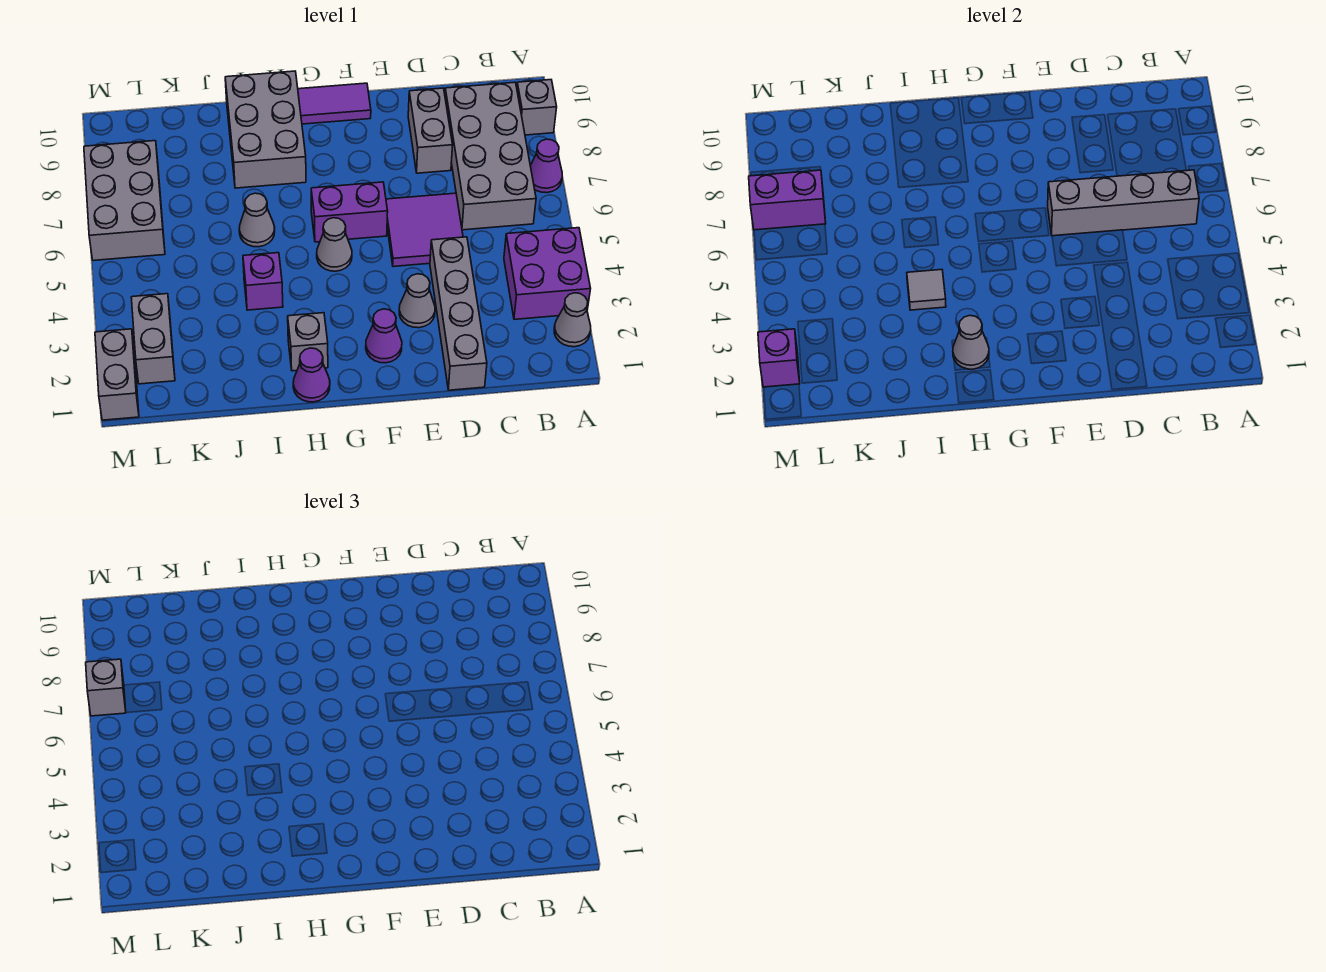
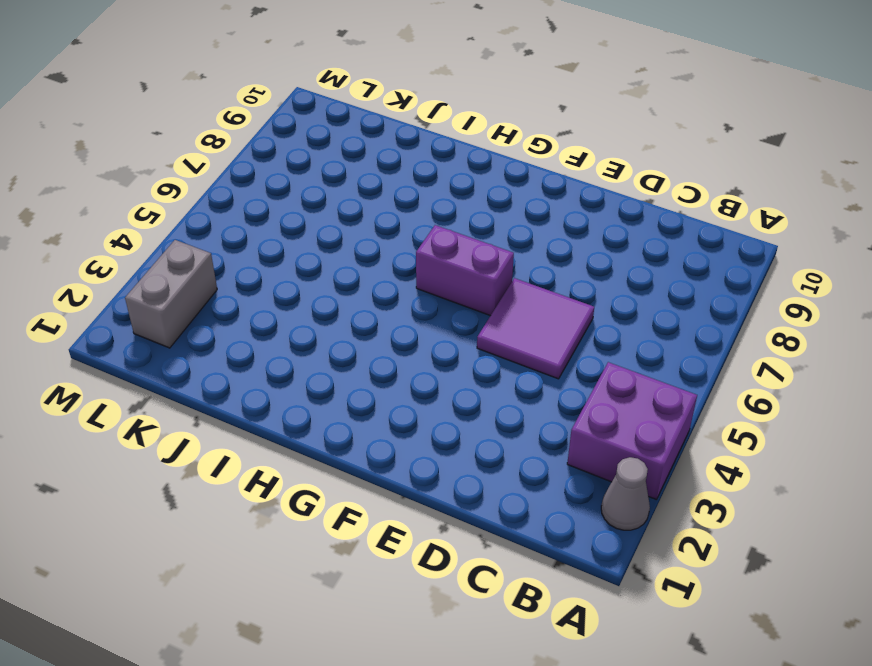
none -> purple 1x1 cone [530,139,562,193]
none -> grey 1x1 brick [517,80,557,135]
none -> grey 2x4 brick [445,82,536,230]

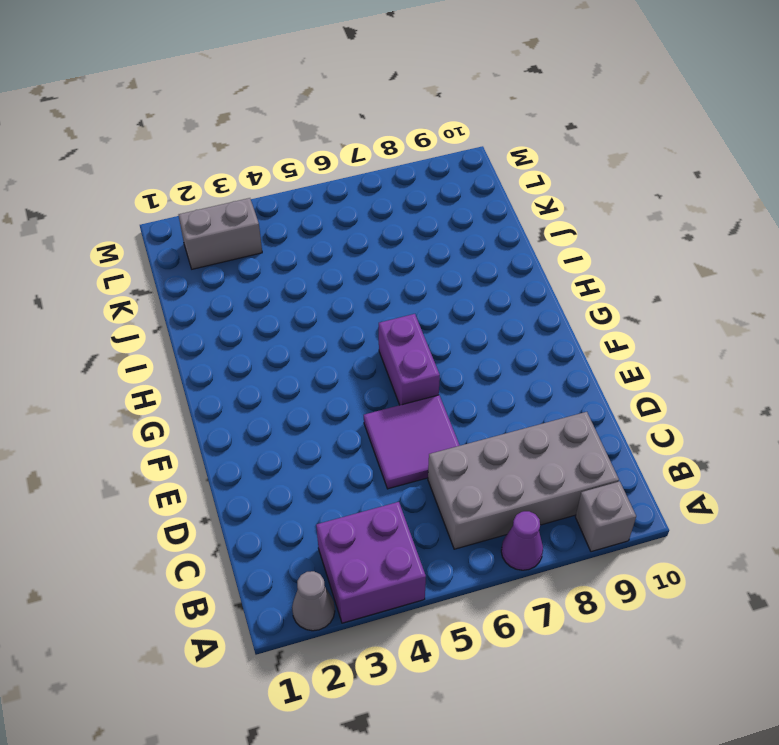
none -> grey 1x4 brick [430,237,487,390]
none -> grey 1x2 brick [408,88,453,173]
none -> grey 1x1 cone [399,274,435,328]

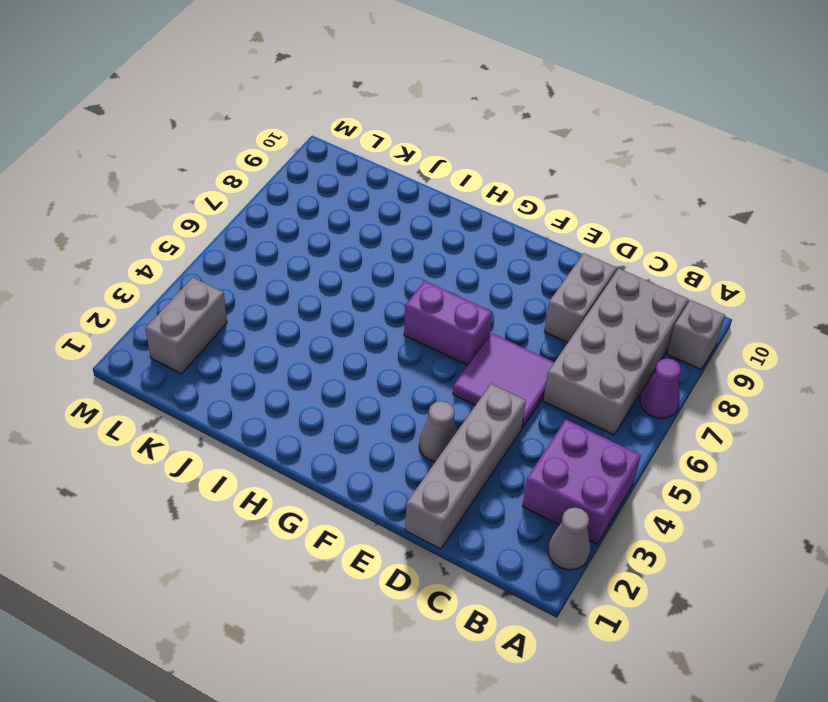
none -> purple 1x1 cone [366,309,402,363]
none -> purple 1x2 tile [298,83,371,124]
none -> grey 1x1 cone [317,218,352,271]

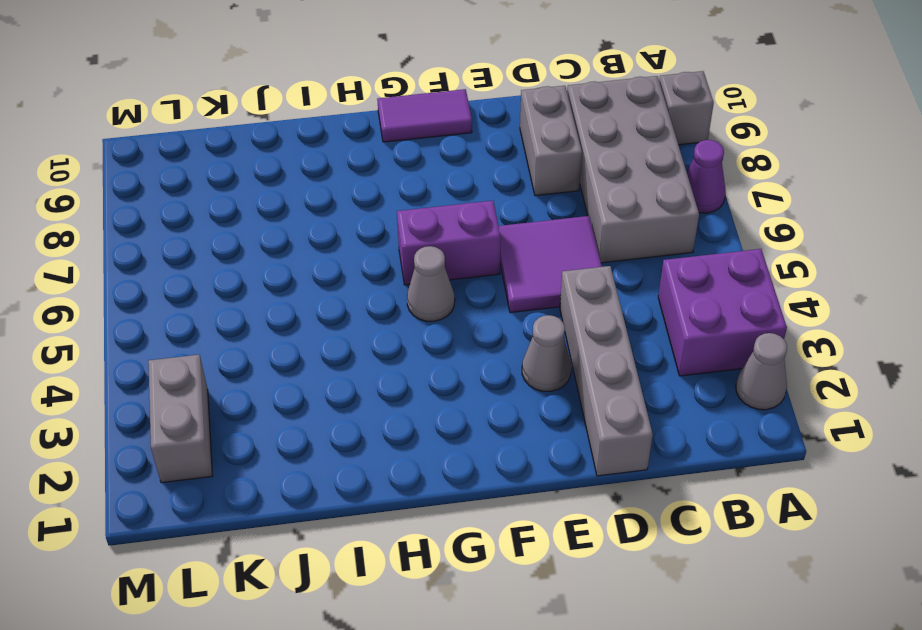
none -> purple 1x1 cone [366,309,402,363]
none -> purple 1x1 cone [293,348,330,402]
none -> grey 1x1 brick [288,313,328,371]

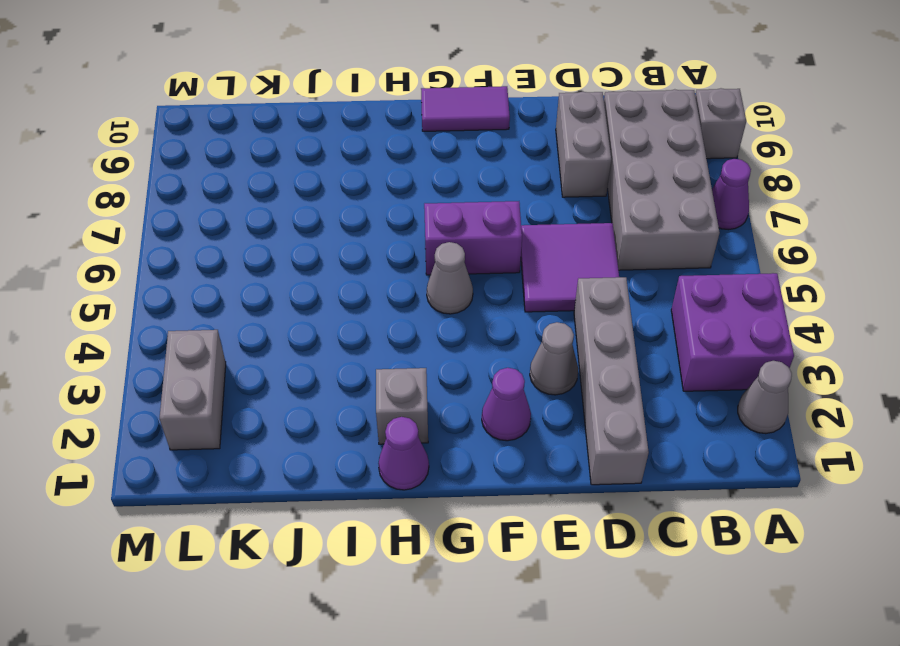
none -> grey 2x3 brick [225,71,306,188]
none -> purple 1x1 brick [243,253,283,310]
none -> grey 1x1 cone [239,193,275,247]

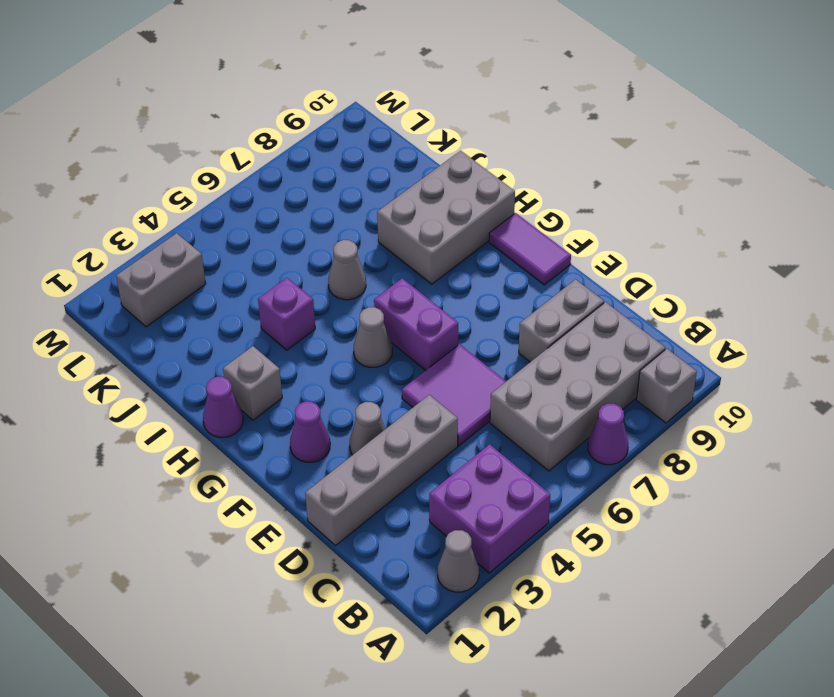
none -> grey 2x3 brick [84,141,165,261]
none -> grey 1x2 brick [95,329,139,420]
none -> grey 1x4 brick [1048,170,1199,236]

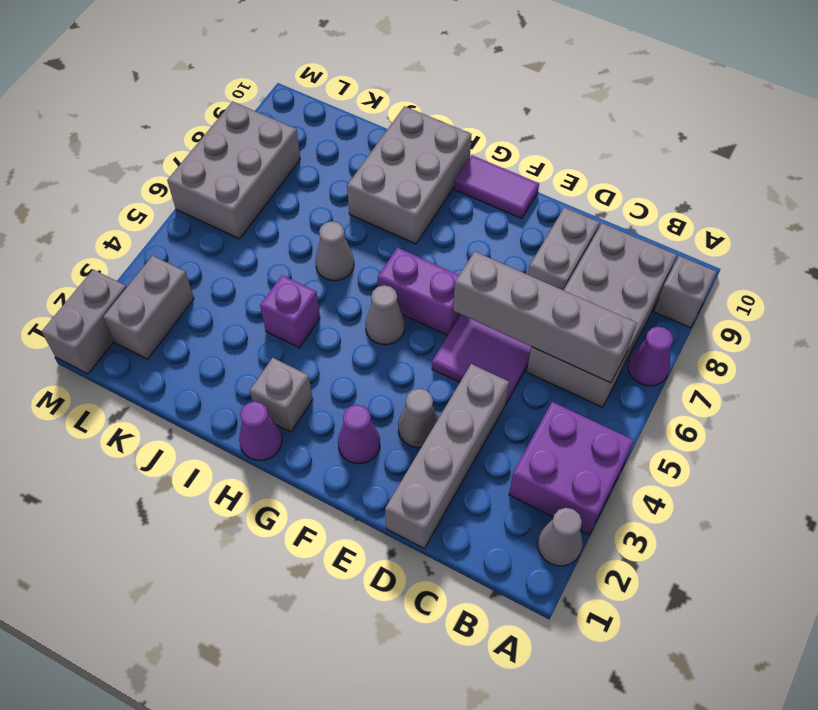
none -> grey 1x1 cone [953,315,989,369]
none -> grey 1x1 tile [907,270,946,310]
none -> purple 1x2 brick [749,170,826,230]

